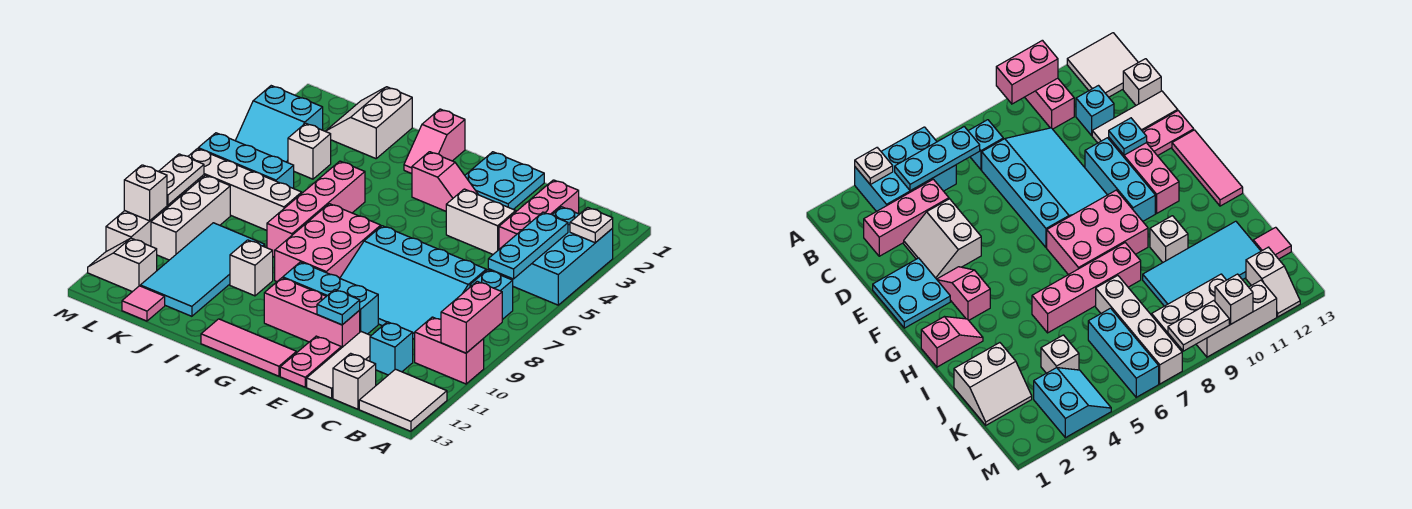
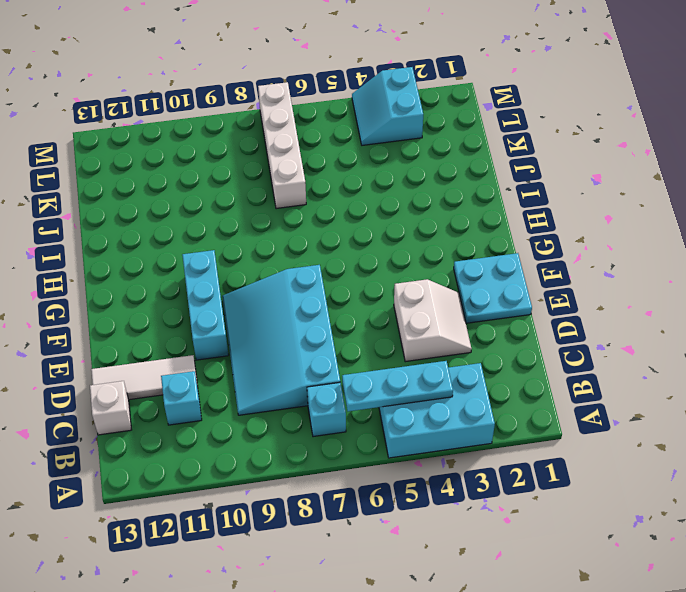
none -> pink 1x2 brick [415,317,484,384]
none -> white 2x2 tile [359,369,447,431]
none -> pink 1x3 brick [499,180,579,249]
none -> pink 1x3 brick [264,278,360,348]

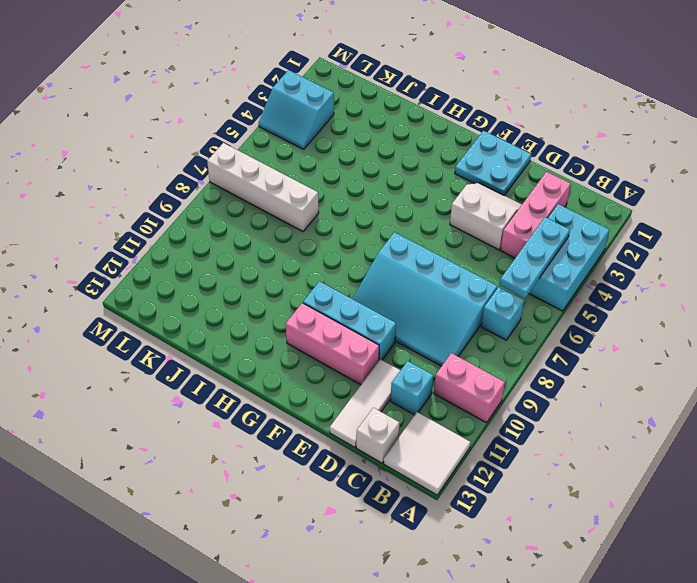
none -> pink 1x2 plate [280,336,341,387]
none -> pink 1x2 slope [412,152,478,211]
none -> pink 1x3 tile [201,319,296,376]
none -> pink 2x3 brick [275,204,381,281]

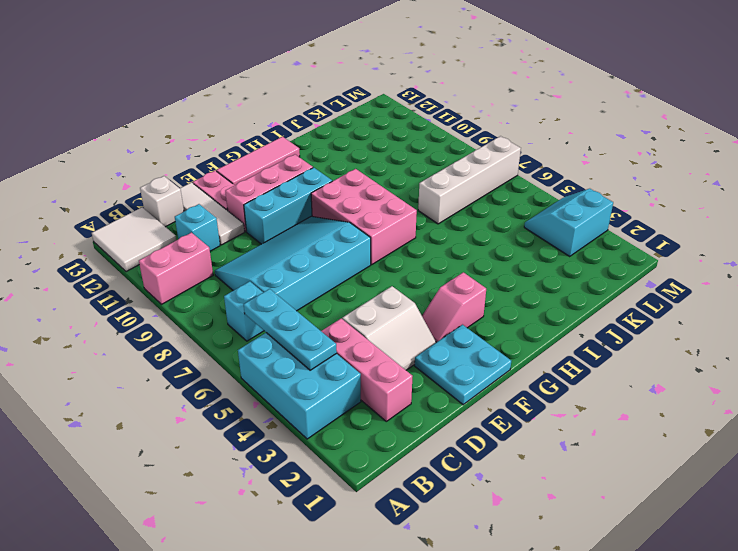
none -> pink 1x2 slope [404,109,465,174]
none -> pink 1x4 brick [267,161,365,257]
none -> white 1x1 brick [230,240,273,296]
none -> white 2x2 slope [326,87,412,159]

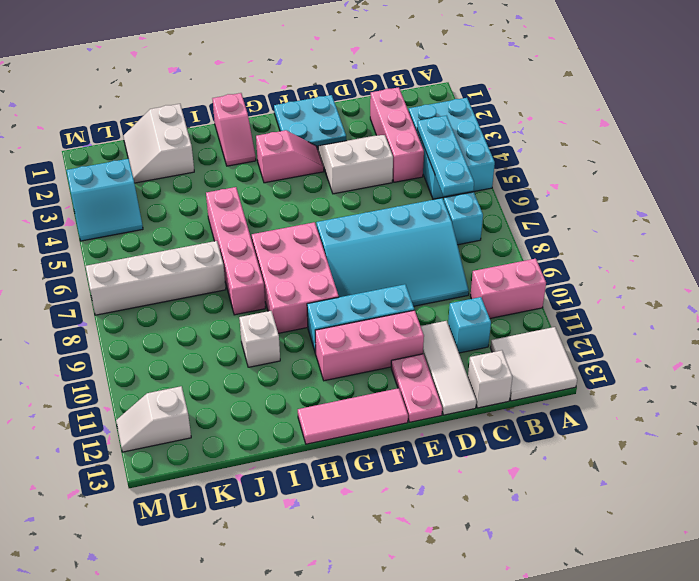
none -> cyan 2x4 tile [140,223,265,316]
none -> white 1x1 brick [288,123,331,179]
none -> cyan 1x3 brick [198,133,294,188]
none -> pink 1x1 tile [122,286,165,321]

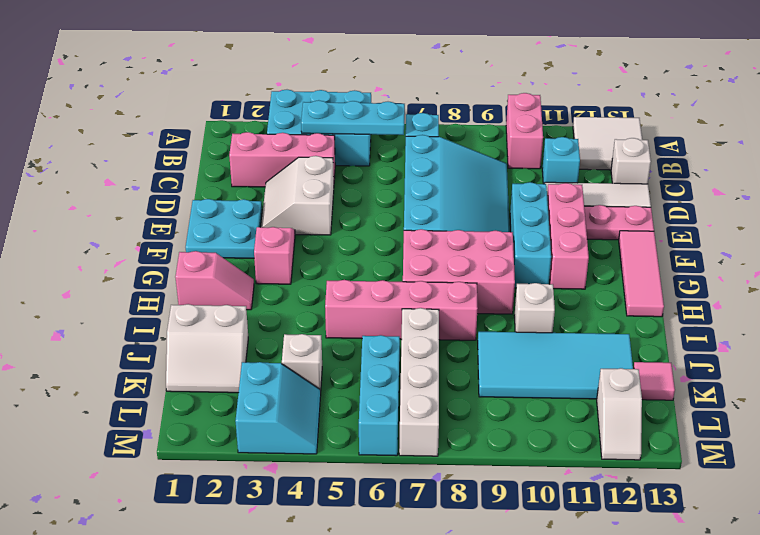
none -> white 1x3 brick [151,175,230,260]
none -> white 1x3 brick [106,191,186,252]
none -> white 1x1 plate [570,208,613,243]
none -> pink 1x2 brick [441,281,502,353]

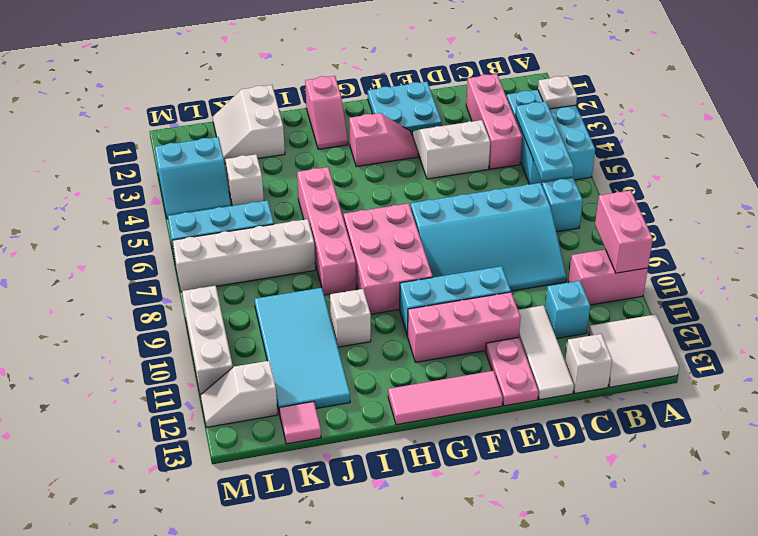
none -> white 1x3 brick [151,175,230,260]
none -> cyan 1x1 plate [317,290,360,325]
none -> white 1x2 plate [158,154,204,205]
none -> white 1x1 brick [124,165,167,221]

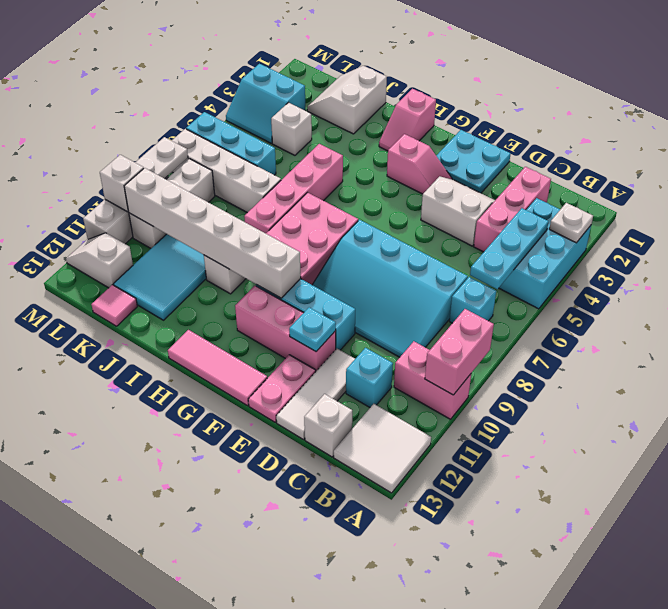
white 1x6 brick [124,168,301,298] -> none

